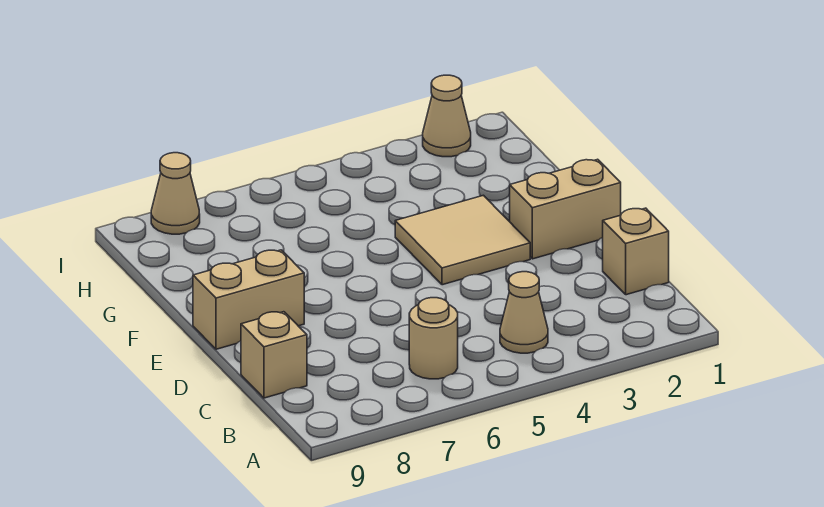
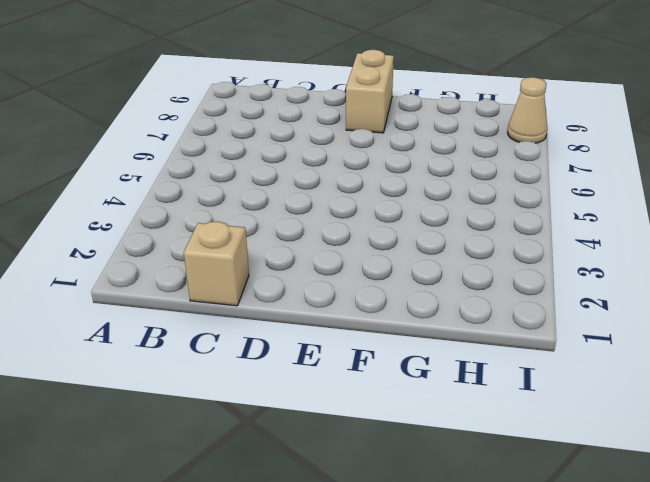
none -> tan 1x1 cone [500,272,548,353]
none -> tan 1x1 round brick [409,298,458,379]

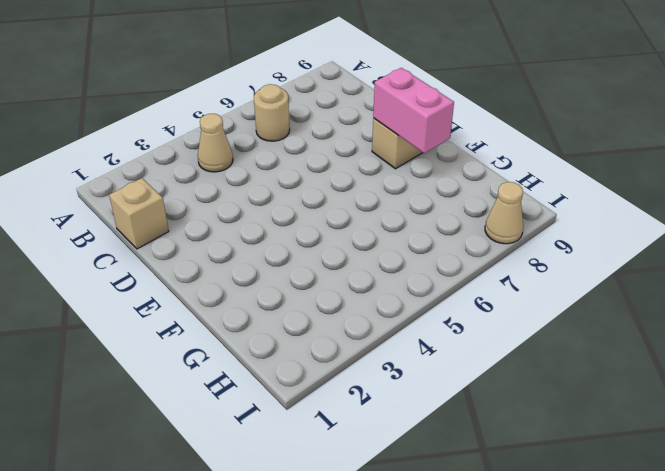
pink 1x2 brick [373,68,454,153] -> none
none -> tan 1x1 brick [241,312,307,398]
none -> tan 1x2 brick [510,159,621,259]

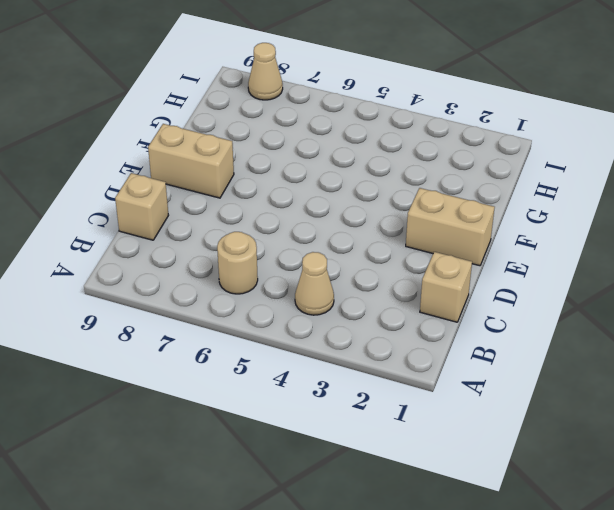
none -> tan 2x2 tile [395,195,530,285]
none -> tan 1x1 cone [423,75,471,157]

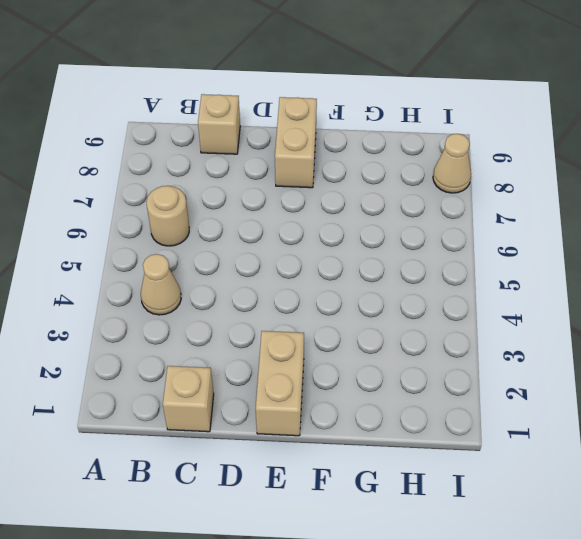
none -> tan 2x2 tile [395,195,530,285]
none -> tan 1x1 cone [423,75,471,157]

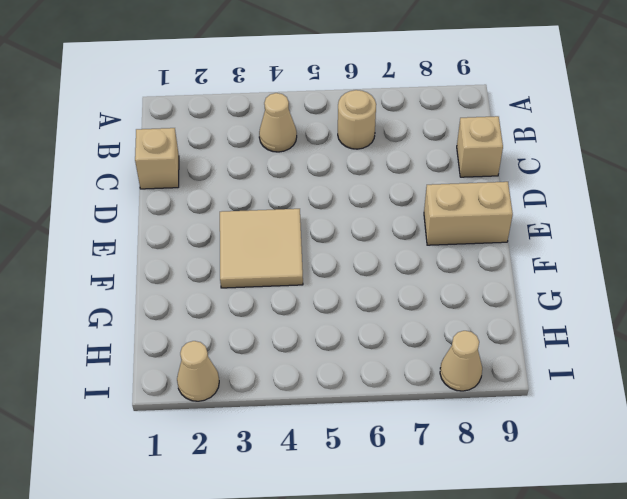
none -> tan 1x2 brick [510,159,621,259]

